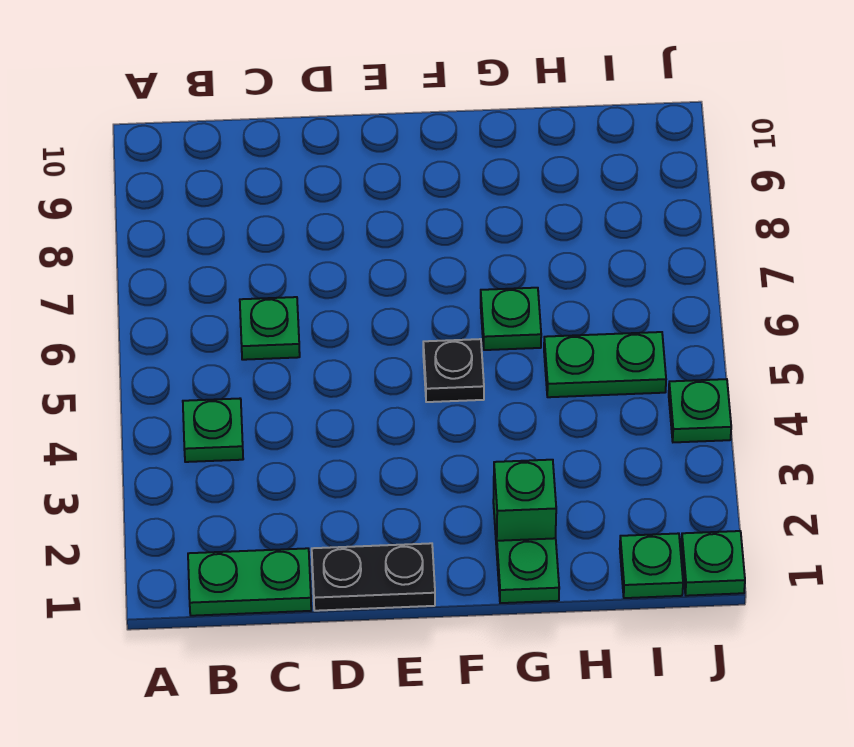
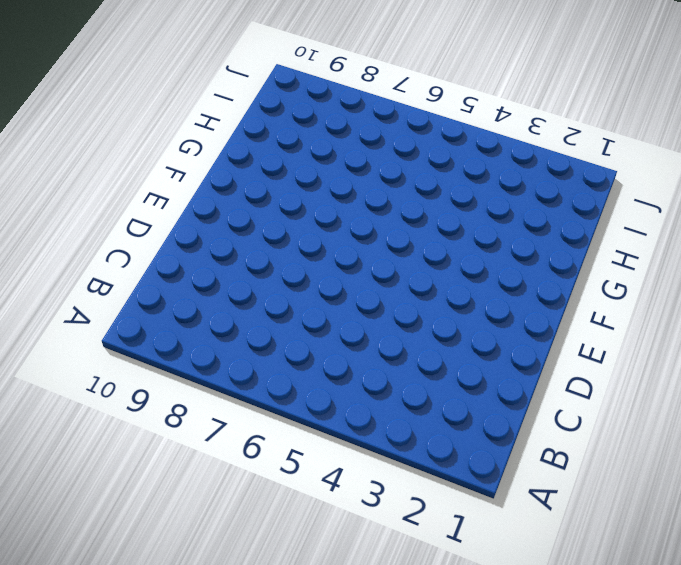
none -> green 1x2 plate [188,548,311,616]
none -> green 1x1 plate [183,399,243,462]
none -> green 1x1 plate [240,297,300,360]

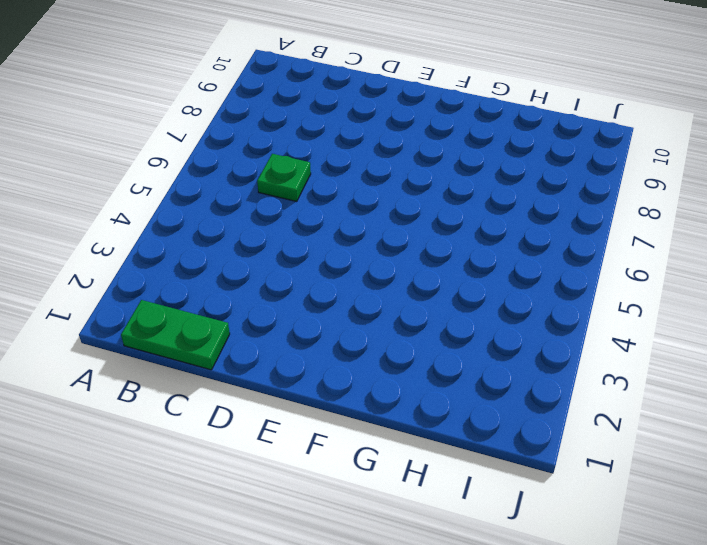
none -> green 1x1 plate [183,399,243,462]
none -> black 1x2 plate [312,543,435,611]
none -> black 1x1 plate [423,339,484,402]

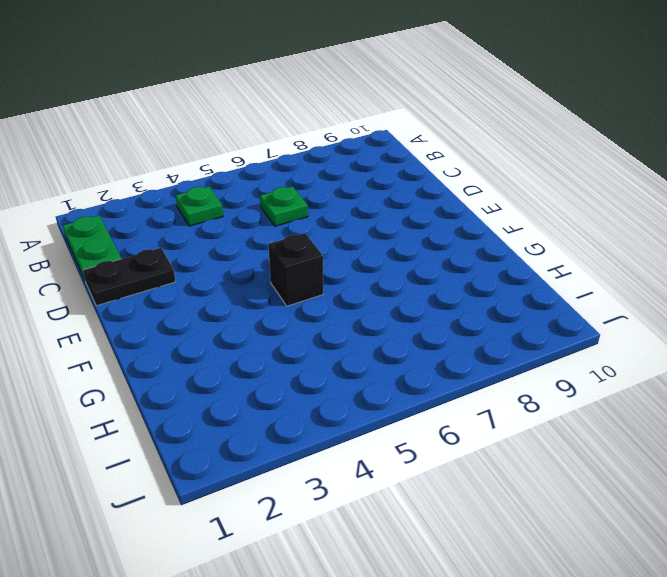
black 1x2 plate [83,248,176,306] -> black 1x2 plate turned to [312,543,435,611]
black 1x1 brick [268,233,323,306] -> black 1x1 plate [423,339,484,402]
none -> green 1x1 plate [497,538,559,603]
none -> green 1x1 brick [493,460,556,549]
none -> green 1x1 plate [481,288,541,350]

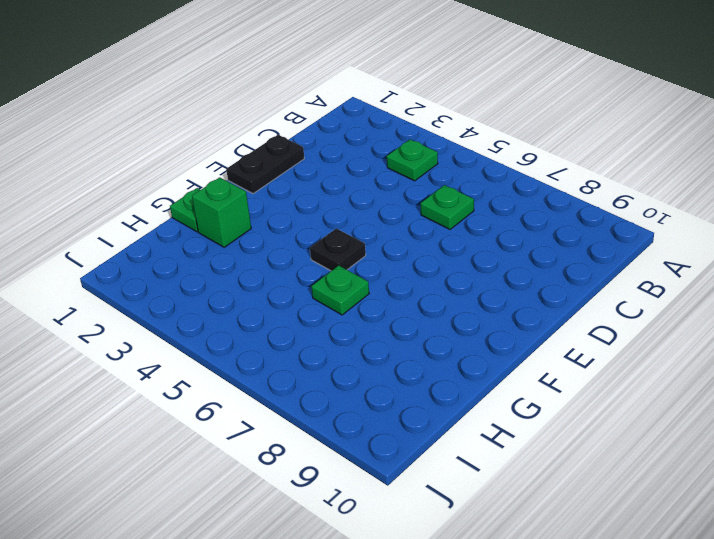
none -> green 1x2 plate [188,548,311,616]
none -> green 1x2 plate [544,332,666,397]
none -> green 1x1 plate [620,533,683,598]

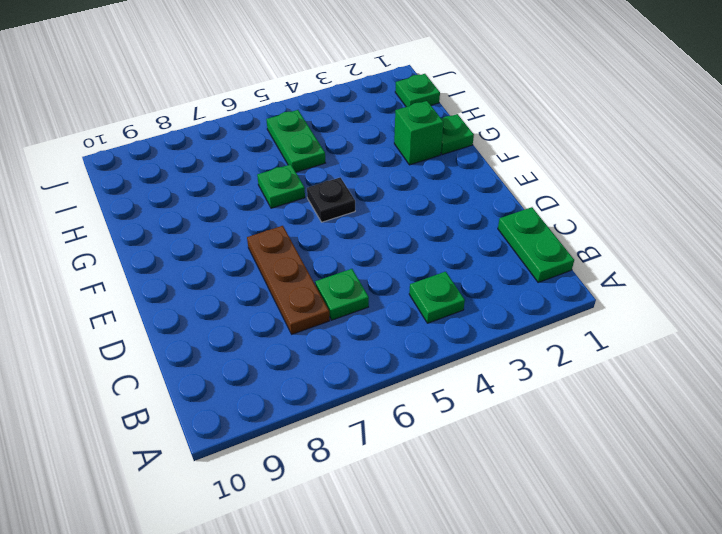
brown 1x3 plate [247,226,330,334] -> none
none -> black 1x2 plate [312,543,435,611]
none -> green 1x1 plate [681,531,745,596]
none -> green 1x1 plate [669,379,731,442]

